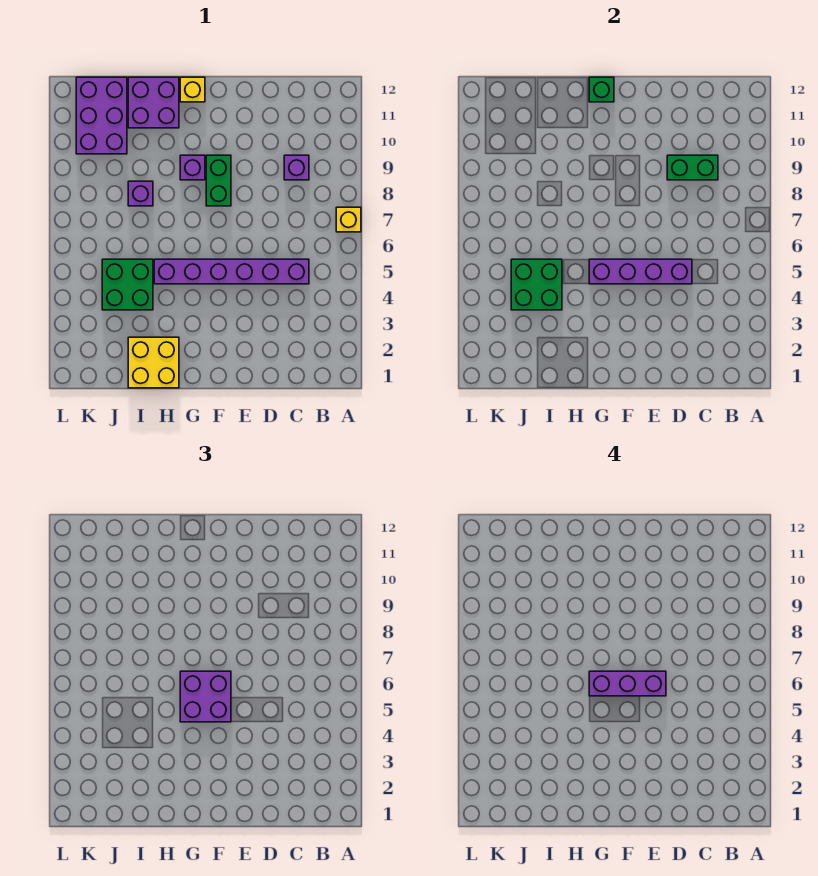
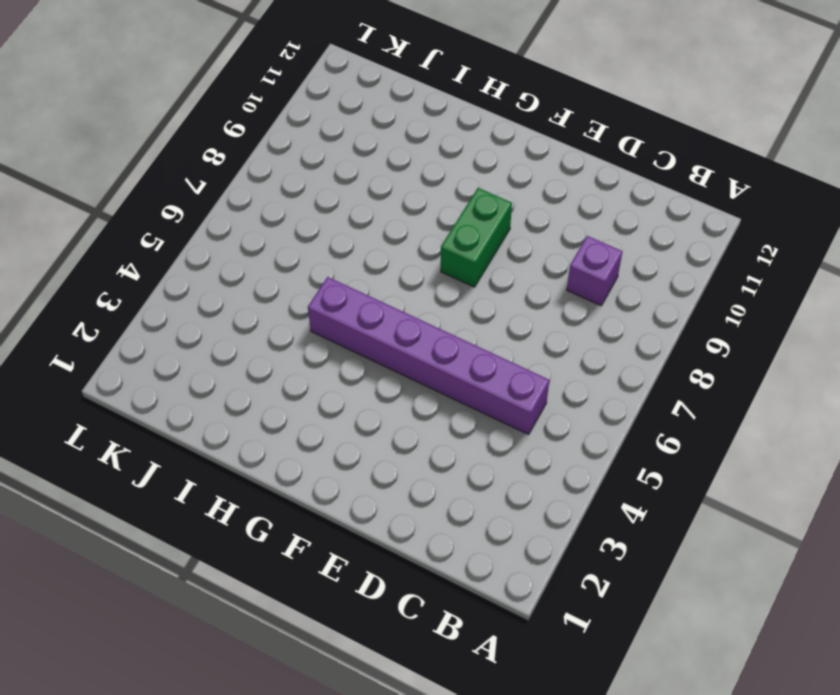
none -> yellow 1x1 brick [336,207,361,232]
none -> purple 1x1 brick [180,155,205,180]
none -> yellow 1x1 brick [180,77,205,102]

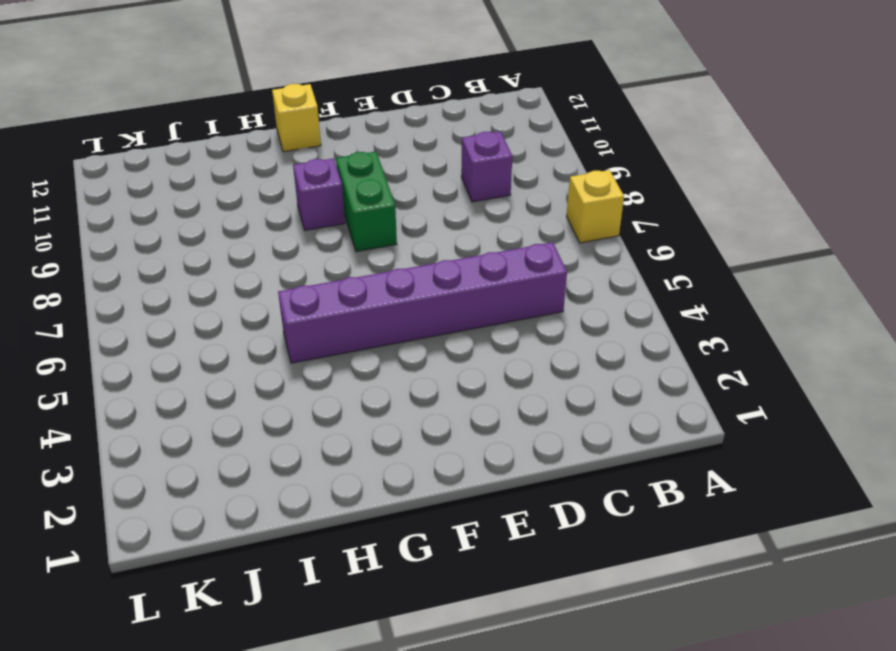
none -> yellow 2x2 brick [128,337,179,388]
none -> purple 2x2 brick [128,77,179,128]
none -> green 2x2 brick [102,259,153,310]

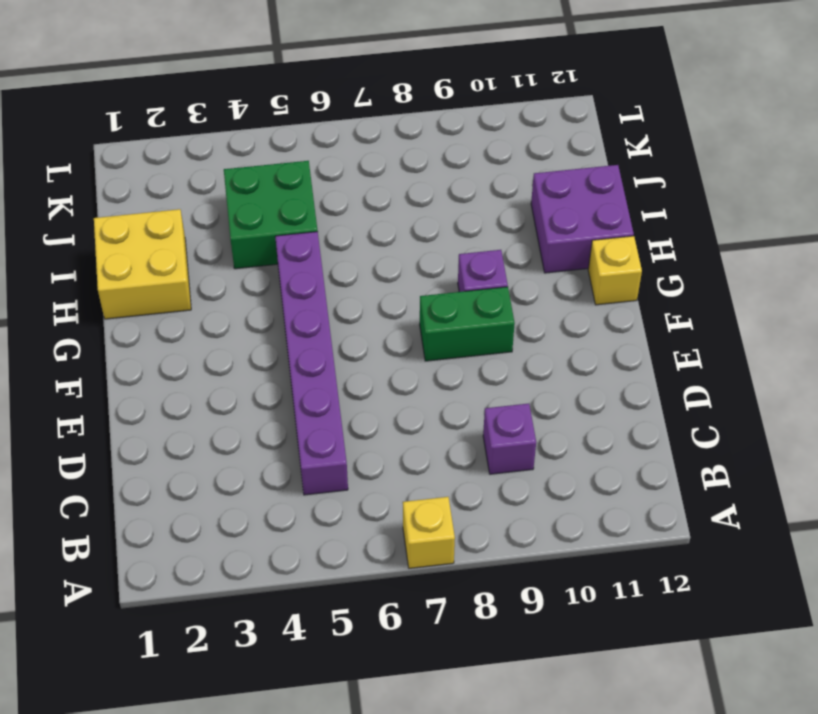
none -> purple 1x1 brick [128,181,153,206]
none -> purple 2x3 brick [76,77,127,154]
none -> green 1x2 brick [667,155,718,180]

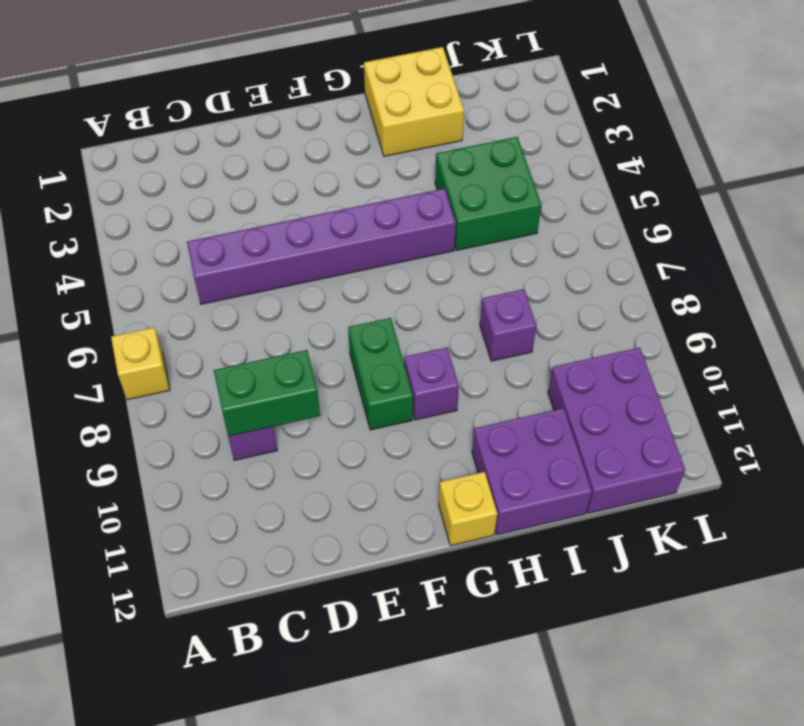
none -> purple 1x4 brick [589,259,692,284]
none -> green 1x1 brick [589,77,614,102]
none -> green 2x2 brick [511,259,562,310]

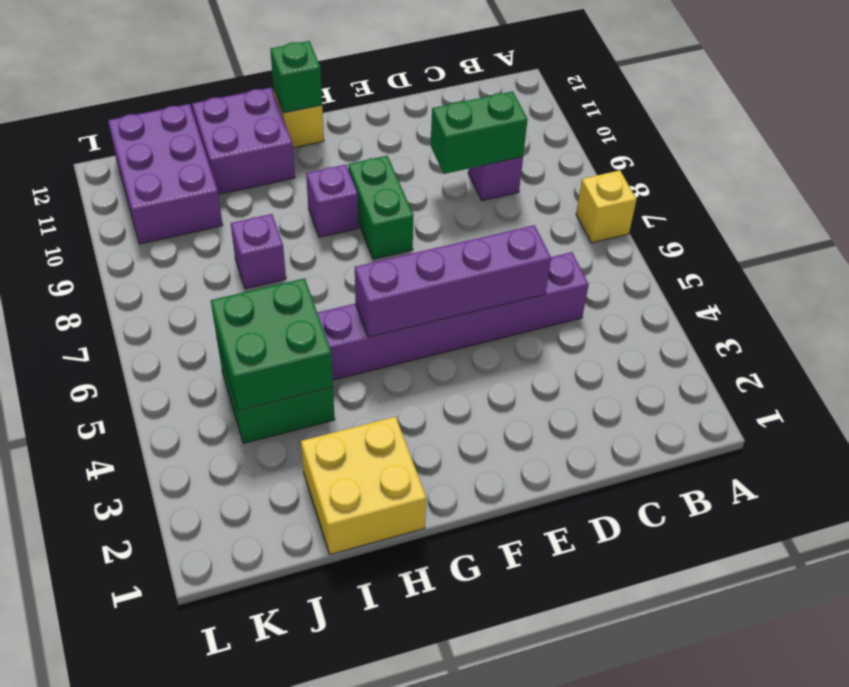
none -> purple 2x2 brick [180,671,231,722]
none -> purple 1x3 brick [589,671,666,696]

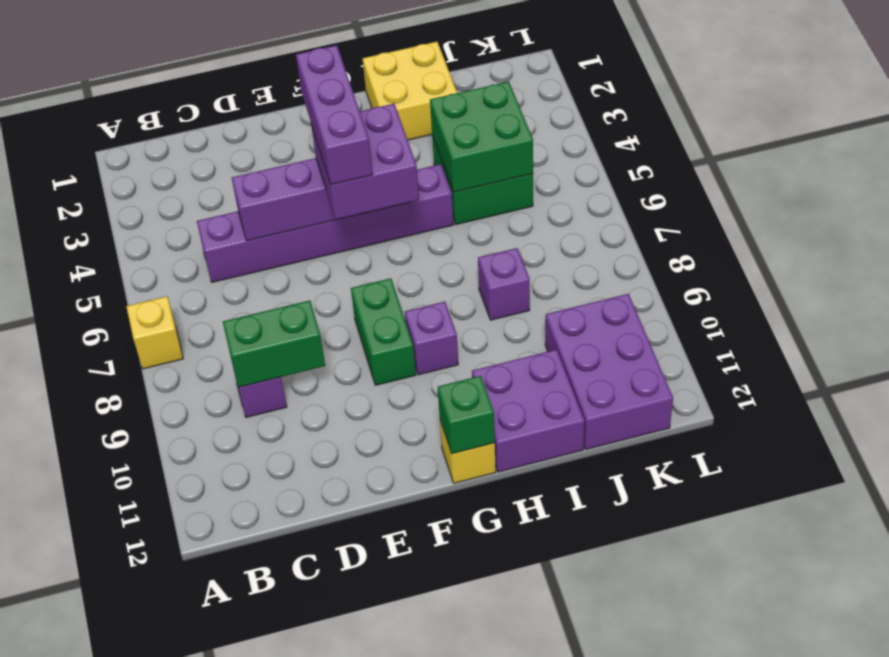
purple 1x3 brick [296,45,373,184] -> purple 1x3 brick turned to [589,671,666,696]

